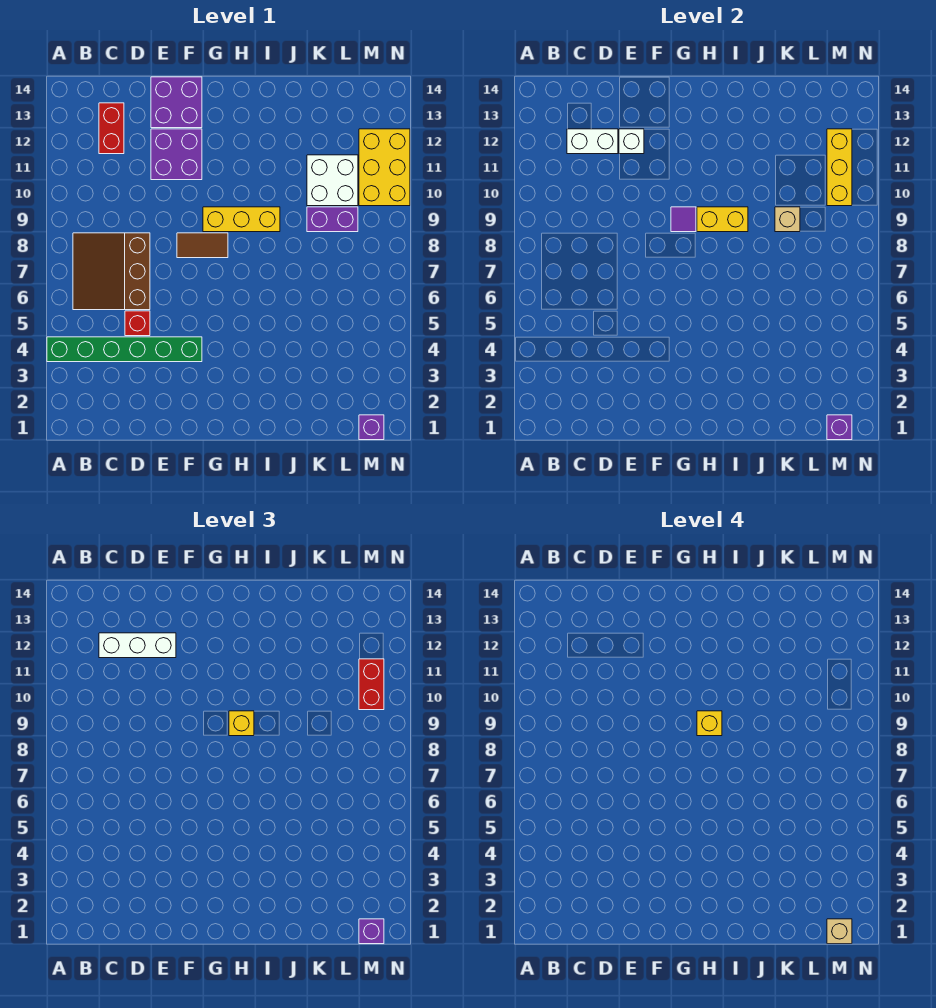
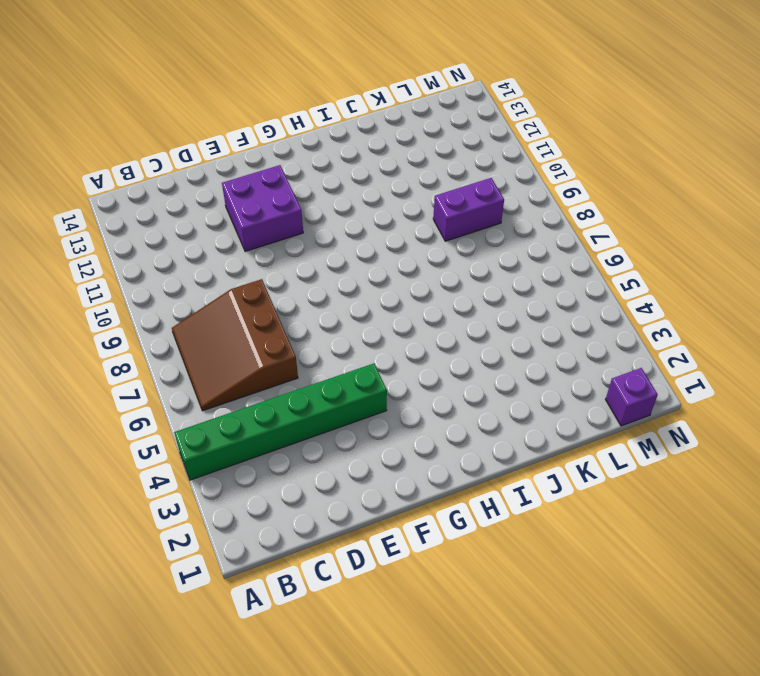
none -> red 1x2 brick [99,103,124,154]
none -> red 1x1 brick [125,311,150,336]
none -> purple 2x2 brick [151,77,202,128]

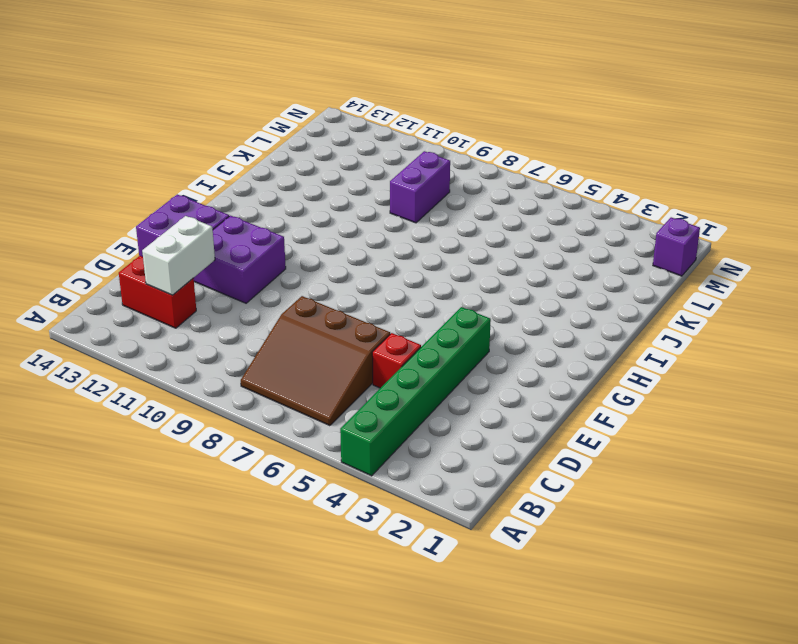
none -> brown 1x2 tile [177,233,228,258]
none -> yellow 1x3 brick [203,207,280,232]
none -> white 2x2 brick [307,155,358,206]

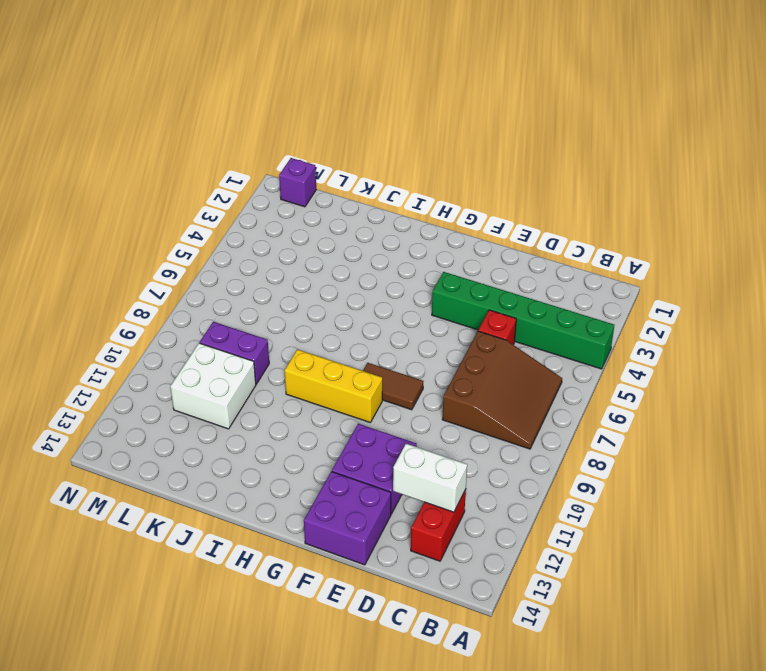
none -> yellow 2x3 brick [359,129,410,206]
none -> white 1x1 brick [619,129,644,154]
none -> purple 1x1 tile [671,207,696,232]

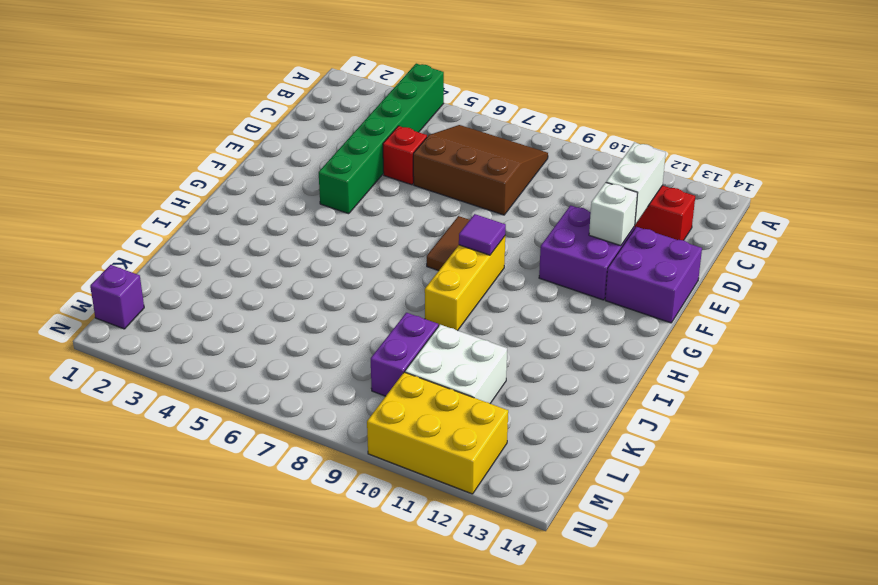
none -> yellow 1x2 brick [697,207,748,232]
none -> tan 1x1 brick [775,207,800,232]
none -> purple 1x1 brick [827,415,852,440]

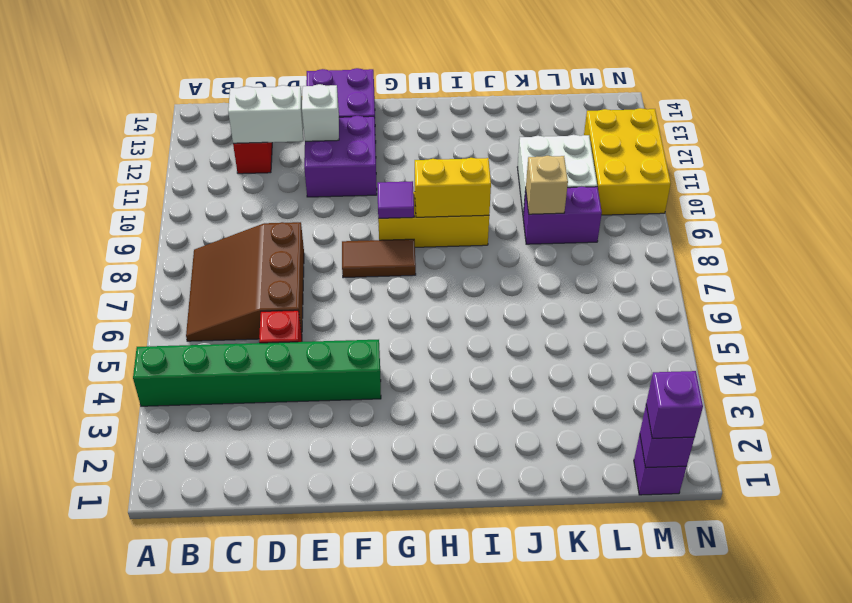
none -> yellow 1x3 brick [827,129,852,206]
none -> white 1x3 brick [99,633,176,658]
none -> yellow 1x1 brick [229,711,254,736]

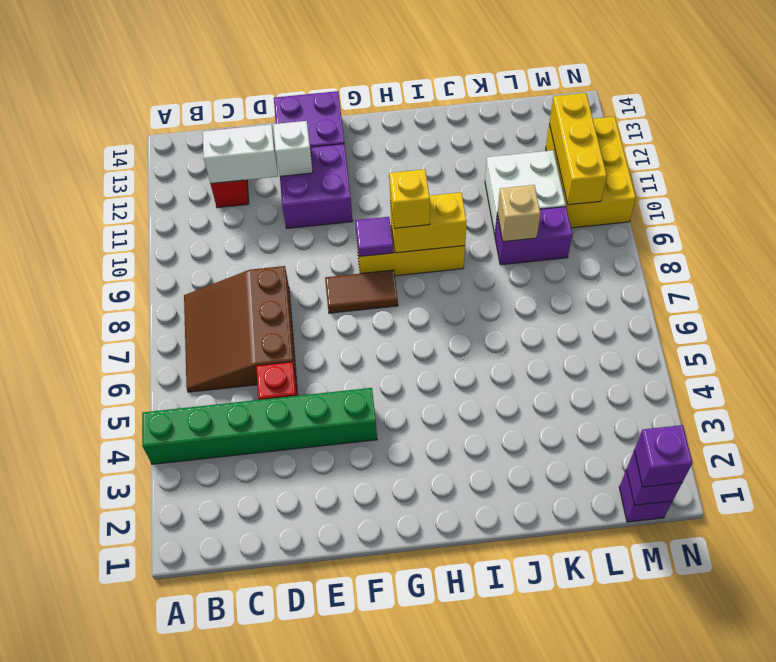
none -> white 1x3 brick [99,633,176,658]
none -> red 1x2 brick [359,659,384,710]
none -> yellow 1x1 brick [697,711,722,736]

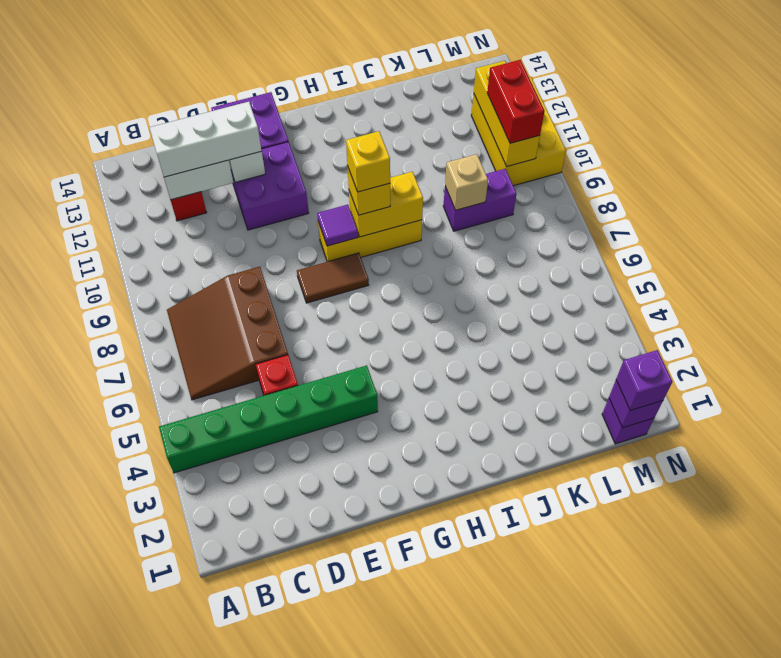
none -> white 2x2 brick [307,155,358,206]
none -> tan 1x1 brick [827,919,852,944]

